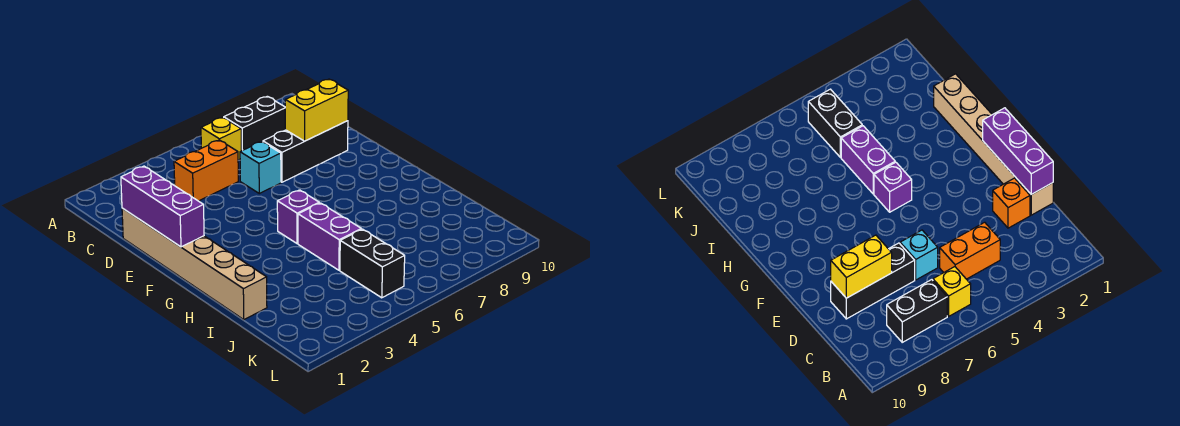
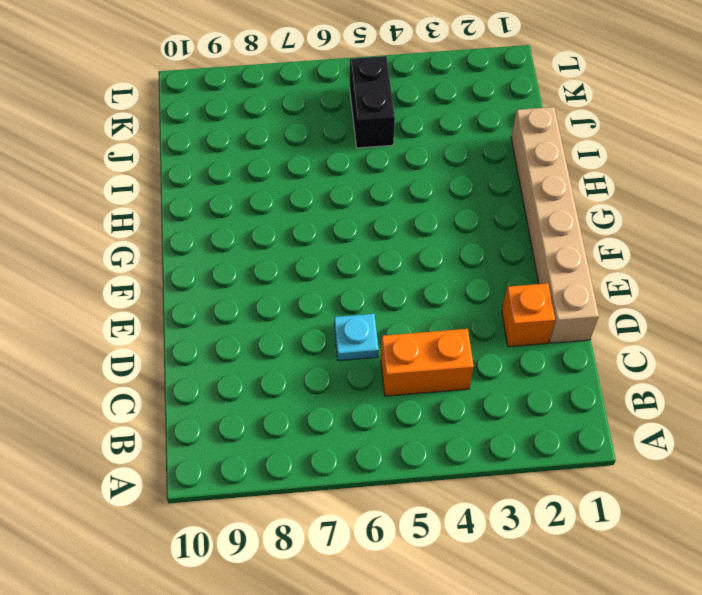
cyan 1x1 plate [334,314,379,361] -> cyan 1x1 brick [240,142,281,193]
none -> yellow 1x1 brick [201,117,241,160]
none -> black 1x2 brick [224,96,285,151]
none -> black 1x3 brick [263,121,348,182]

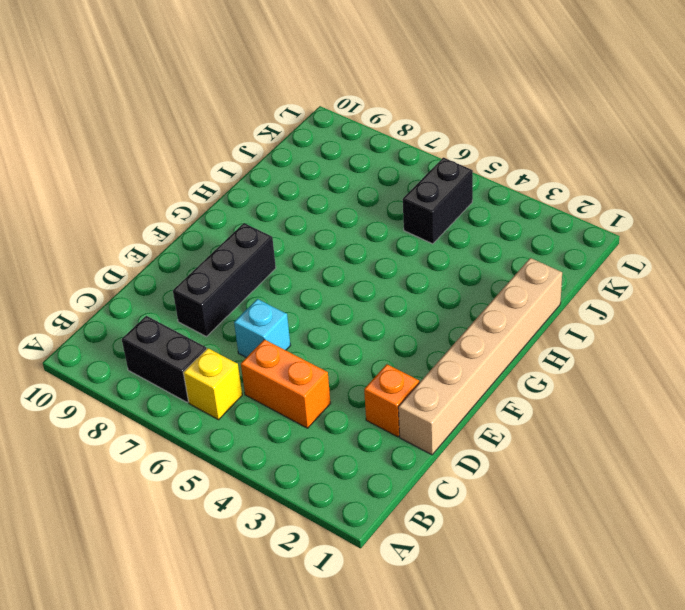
black 1x3 brick [173,223,276,337] -> black 1x3 brick turned to [263,121,348,182]
none -> purple 1x1 brick [277,190,319,244]
none -> purple 1x2 brick [298,203,361,270]
none -> purple 1x3 brick [121,166,204,247]

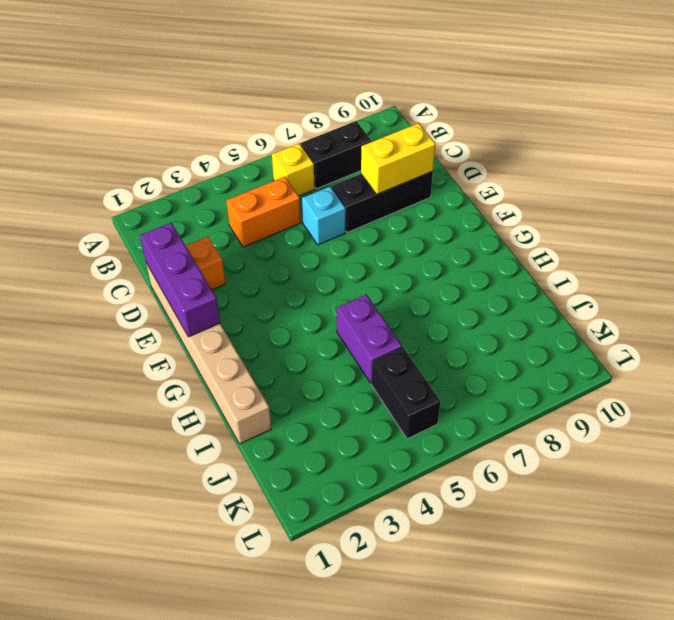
none -> purple 1x1 brick [277,190,319,244]

